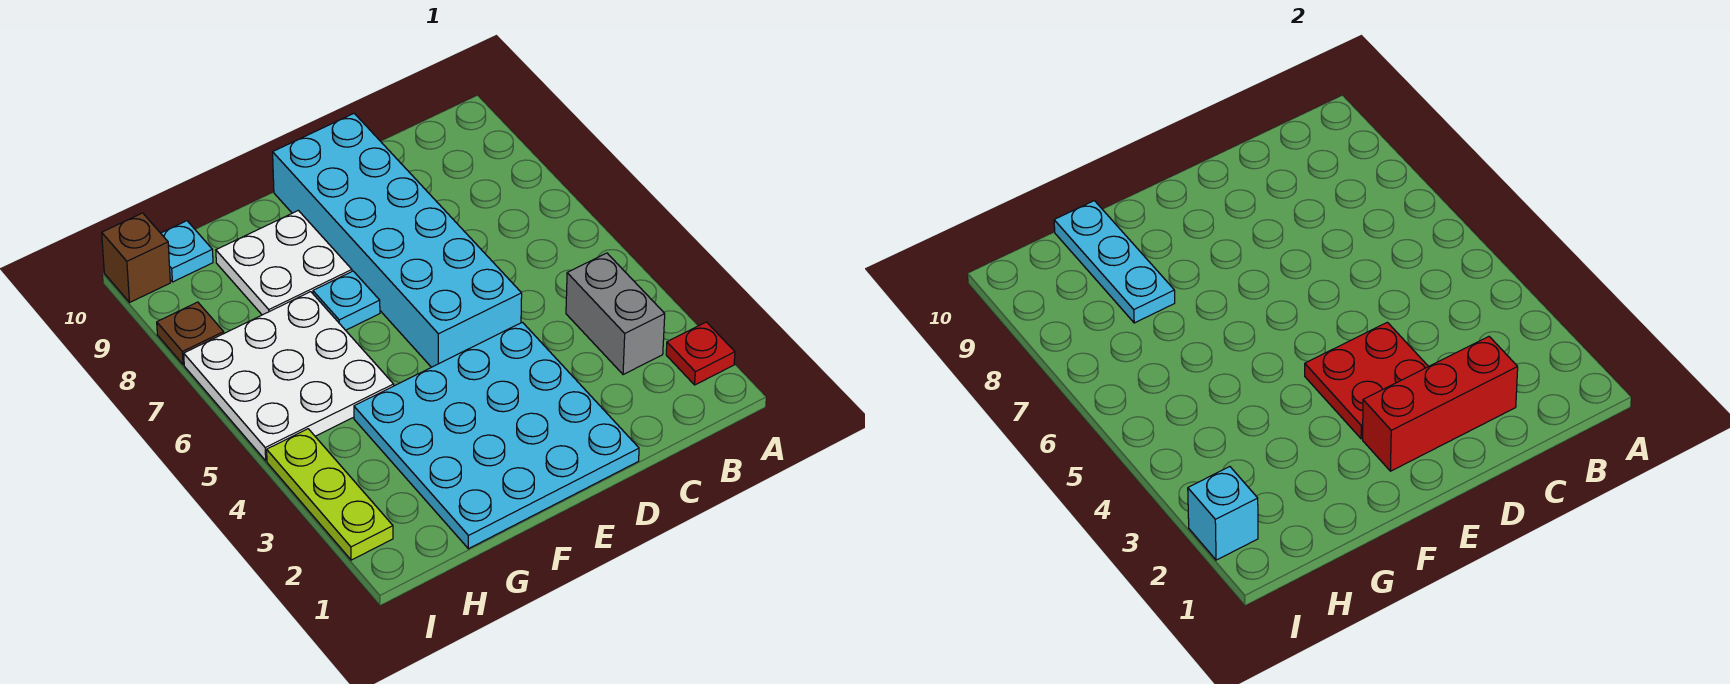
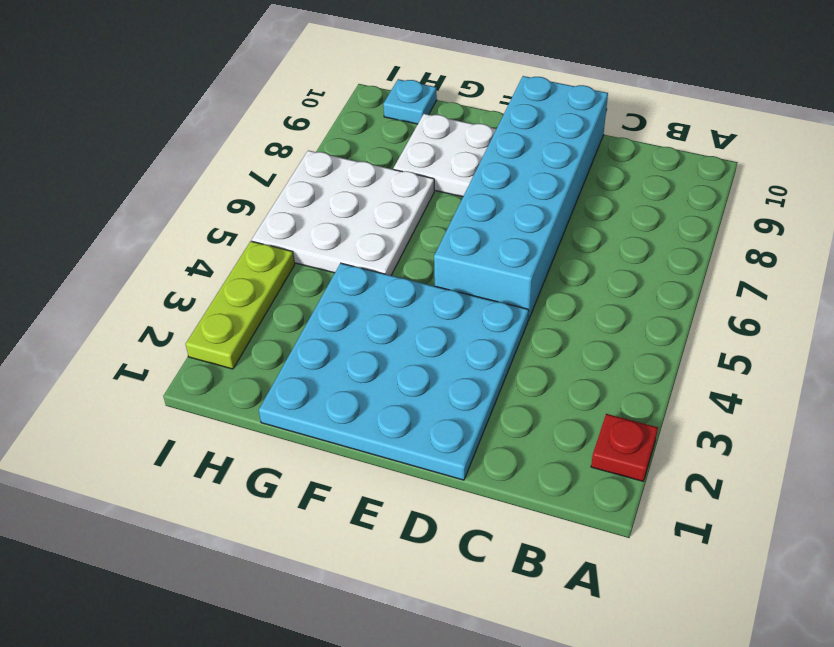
none -> grey 1x2 brick [566,253,665,375]
none -> cyan 1x1 plate [313,271,380,330]
none -> brown 1x1 plate [157,302,224,365]

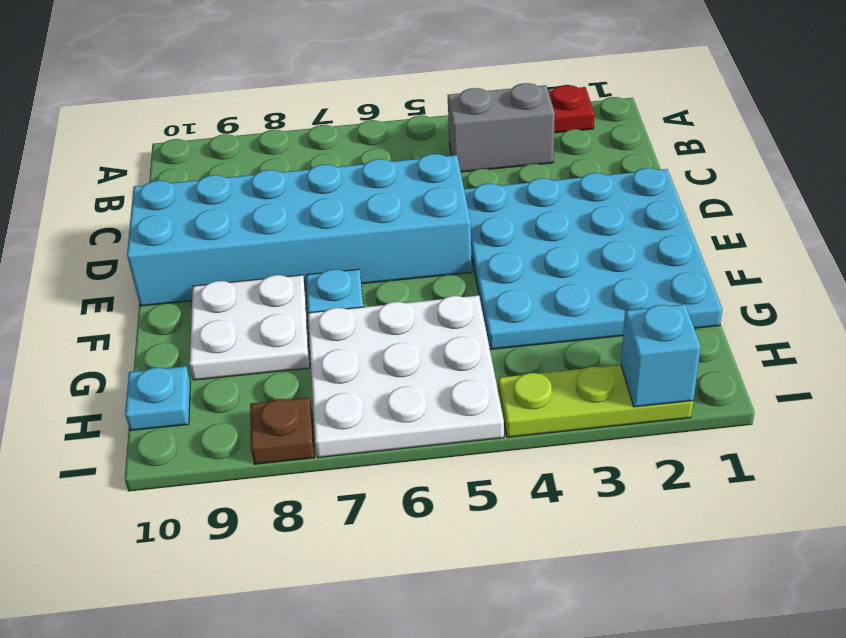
none -> brown 1x1 brick [102,213,170,303]
none -> red 1x3 brick [1363,337,1518,471]
none -> red 2x2 plate [1305,322,1428,439]

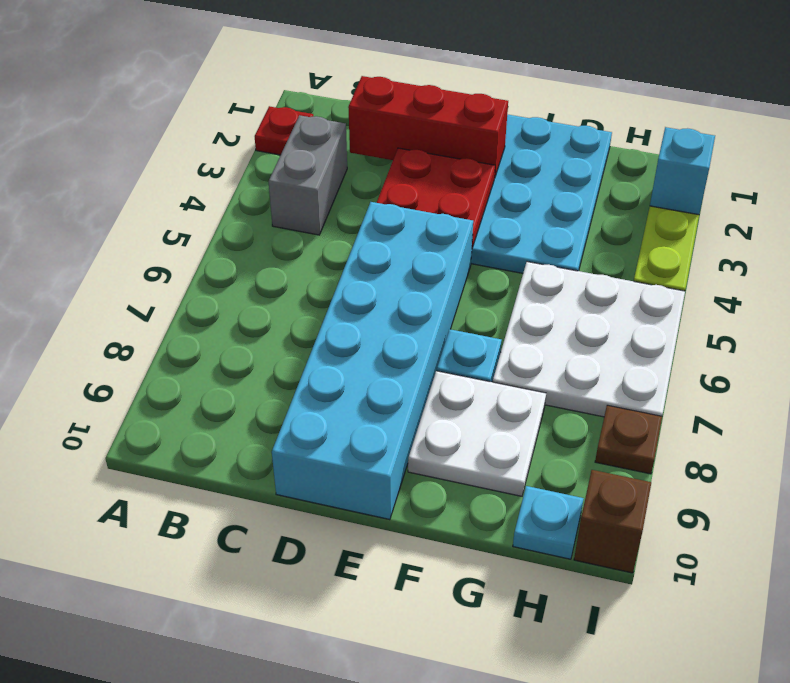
none -> cyan 1x3 plate [1054,201,1175,323]

